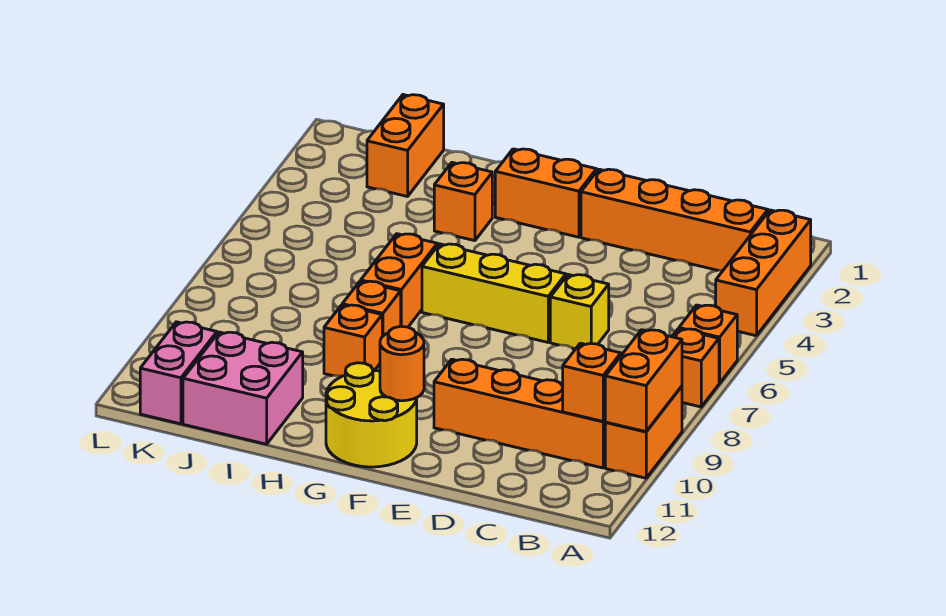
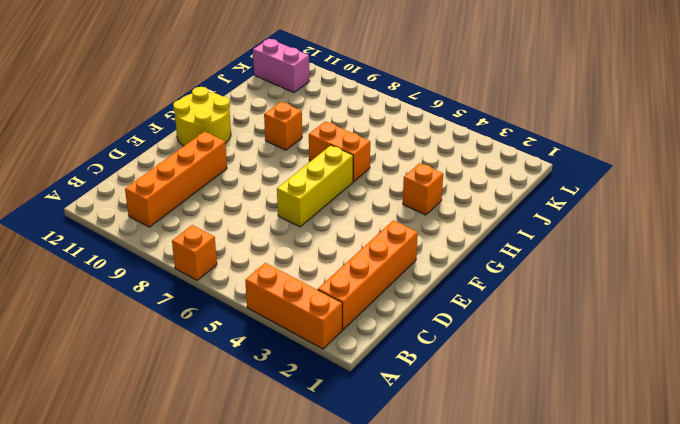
none -> orange 1x1 brick [679,305,737,383]
none -> orange 1x2 brick [605,386,682,478]
none -> yellow 1x1 brick [550,275,609,349]

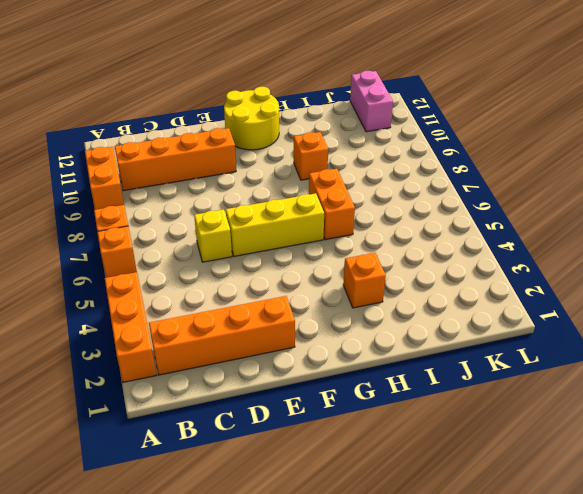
none -> orange 1x2 brick [495,149,597,237]
none -> orange 1x1 brick [342,281,401,337]
none -> pink 2x2 brick [183,332,303,444]

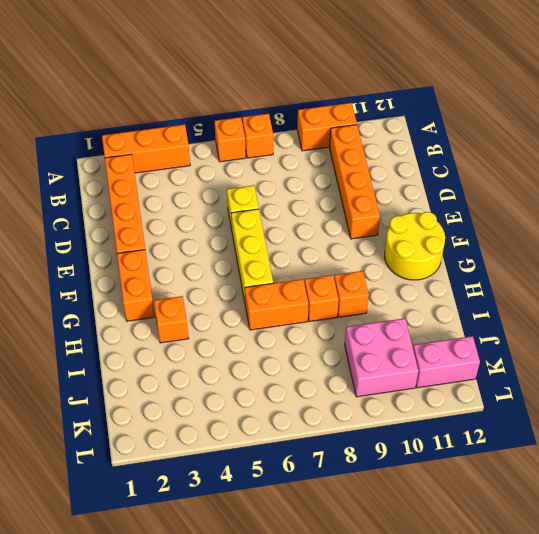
pink 2x2 brick [345,318,418,397] -> pink 2x2 brick moved to [183,332,303,444]
none -> orange 1x2 brick [367,95,444,196]
none -> orange 1x2 brick [605,330,682,432]
none -> orange 1x1 brick [563,343,621,421]

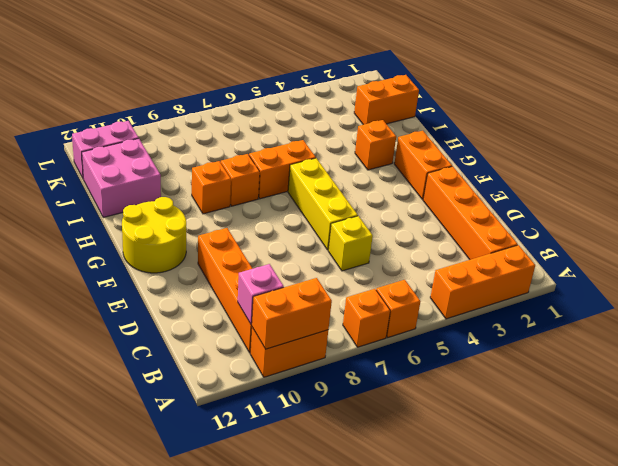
pink 1x1 brick [238,264,284,325] -> orange 1x1 brick [563,343,621,421]
none -> orange 1x1 round brick [380,326,424,401]

